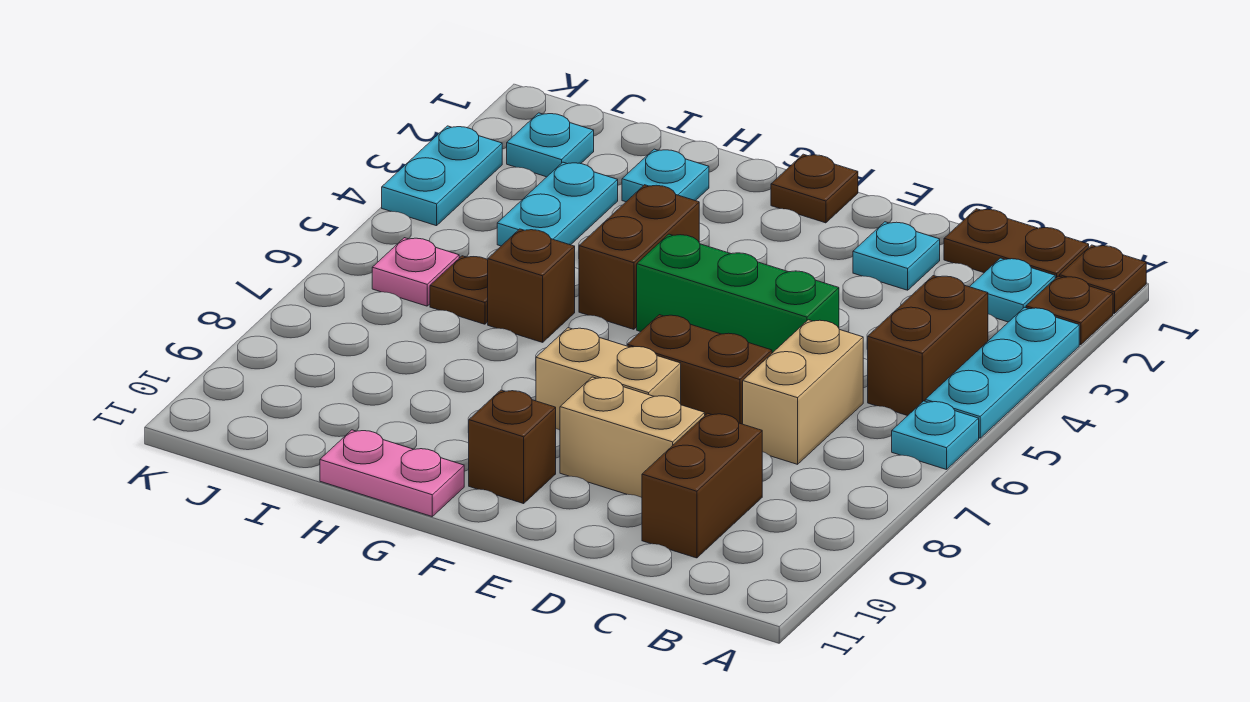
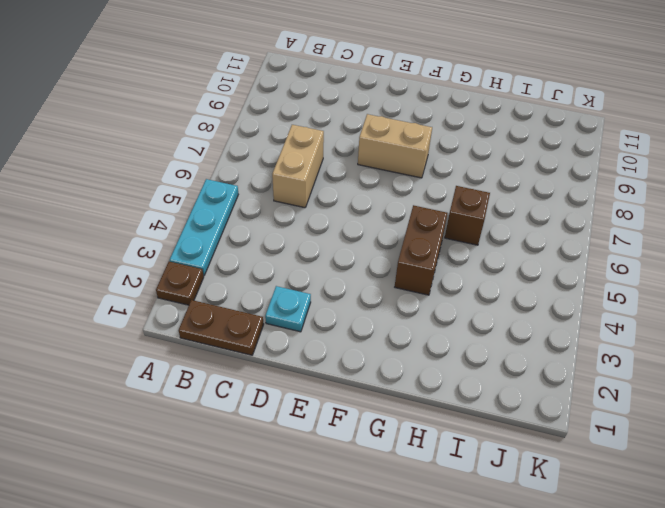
none -> brown 1x1 plate [1060,245,1146,314]
none -> cyan 1x1 plate [892,401,979,470]
none -> cyan 1x1 plate [970,258,1055,322]

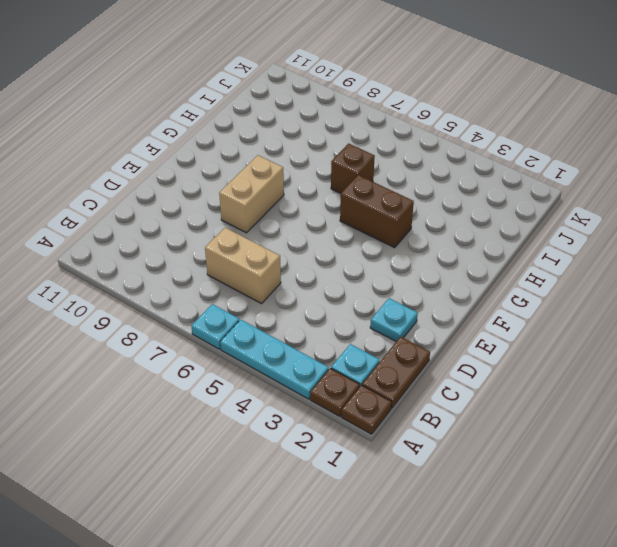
none -> brown 1x2 brick [868,276,988,416]
none -> brown 1x2 brick [642,413,762,558]
none -> green 1x3 brick [637,234,839,353]

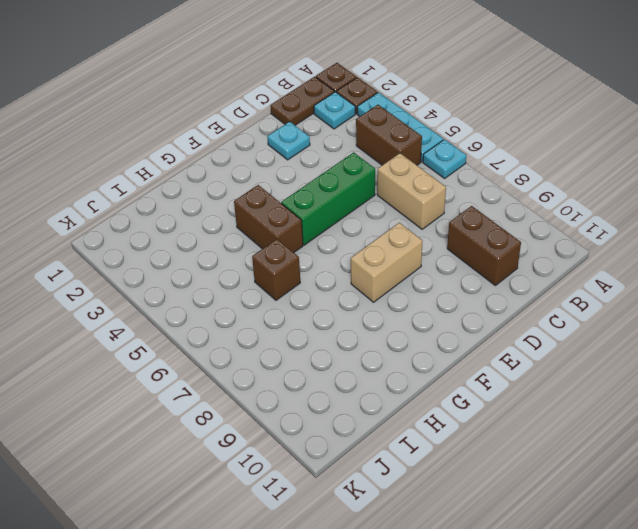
none -> brown 1x2 brick [627,315,772,424]
none -> tan 1x2 brick [560,377,705,498]
none -> brown 1x1 plate [771,154,858,223]

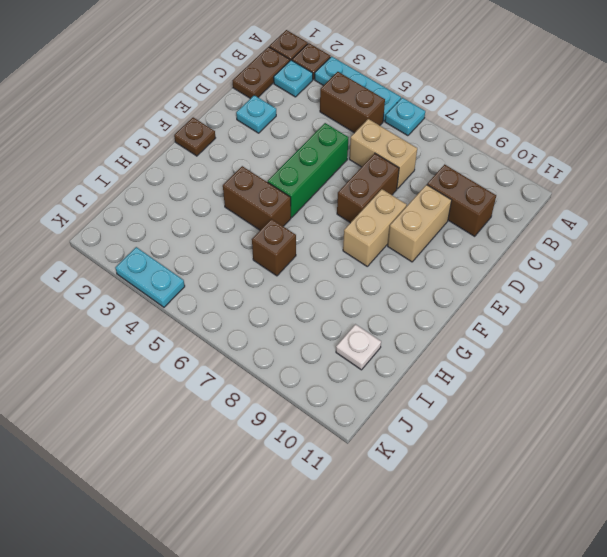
white 1x1 plate [336,324,381,370] -> none
none -> brown 1x1 brick [468,390,556,504]
none -> pink 1x2 plate [320,430,464,516]
none -> cyan 1x1 plate [622,149,709,202]

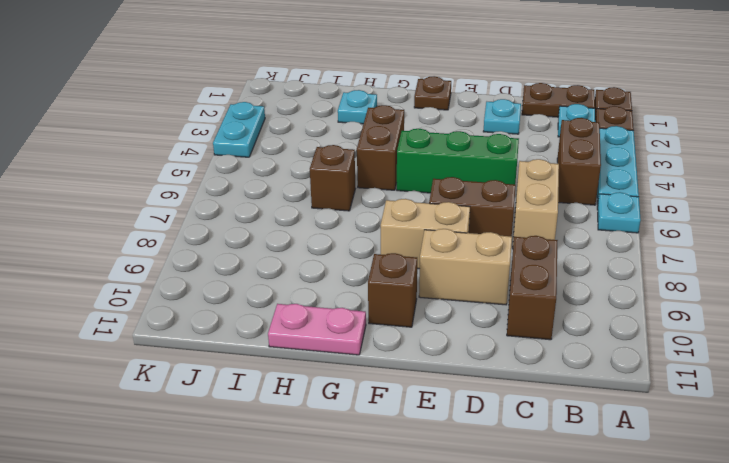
none -> cyan 1x2 plate [497,162,618,246]
none -> brown 1x1 plate [430,256,488,324]
none -> cyan 1x1 plate [507,113,594,177]

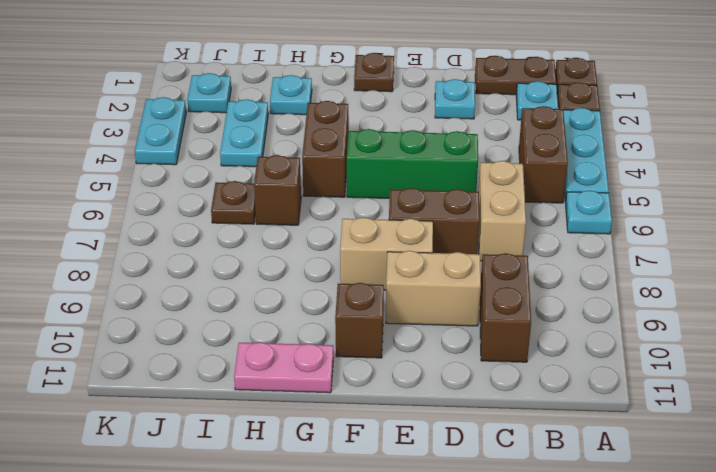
none -> pink 1x1 plate [372,238,459,306]

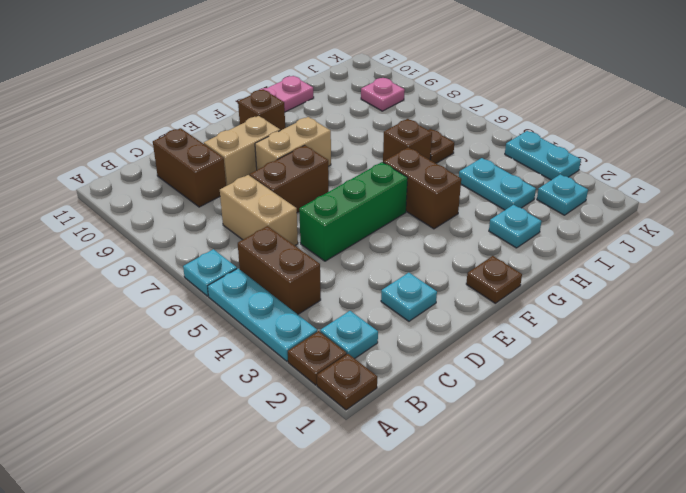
pink 1x1 plate [361,78,405,111] -> pink 1x1 plate moved to [372,238,459,306]
none -> brown 1x2 plate [944,209,1089,278]

